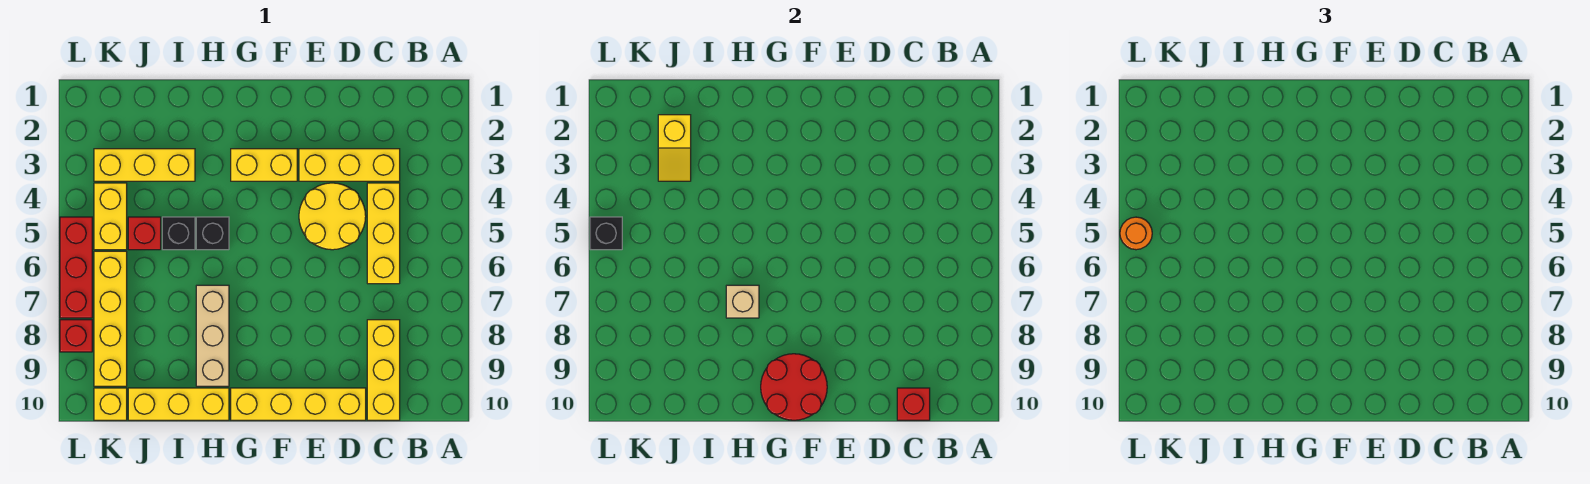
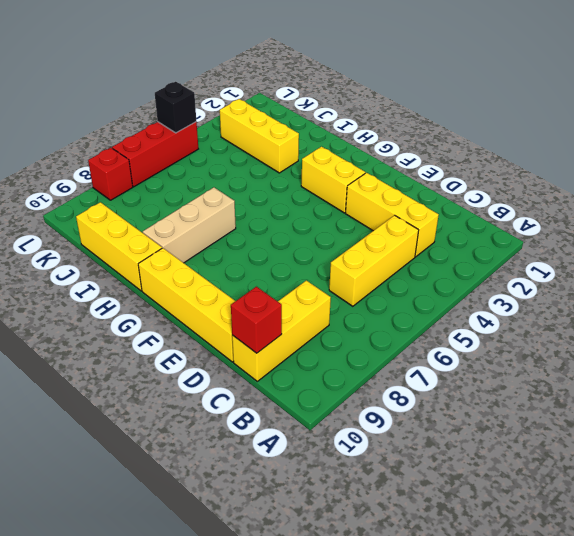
none -> yellow 2x2 round brick [299,183,366,250]
none -> black 1x1 brick [196,217,229,250]
none -> black 1x1 brick [162,217,195,250]

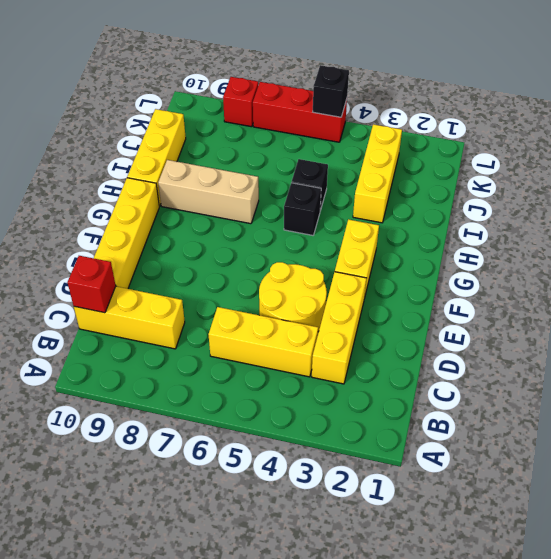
none -> red 1x1 brick [128,217,161,250]
none -> yellow 1x2 brick [94,183,127,250]
none -> yellow 1x4 brick [94,251,127,386]

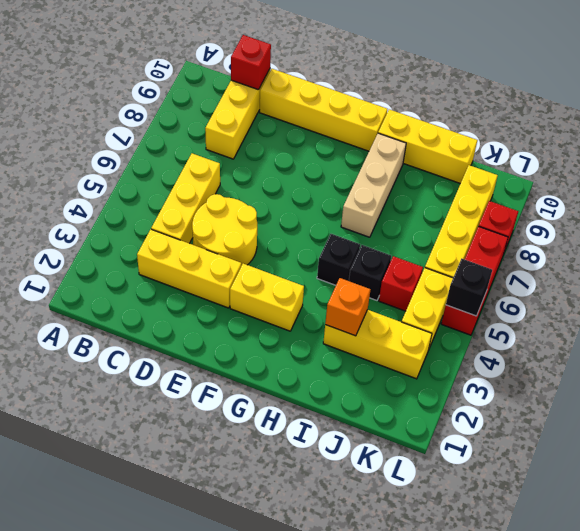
orange 1x1 brick [325,278,371,336] -> none
none -> yellow 1x1 brick [94,388,127,420]
none -> red 2x2 round brick [761,354,827,420]
none -> tan 1x1 brick [726,285,759,318]

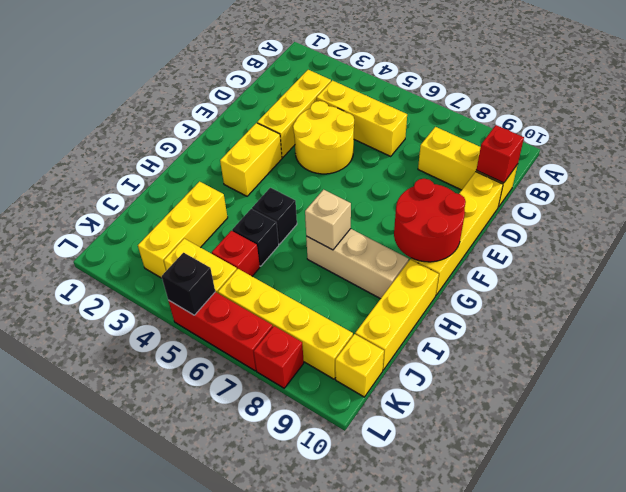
none -> yellow 1x2 slope [658,115,691,181]
none -> orange 1x1 round brick [1120,217,1152,250]

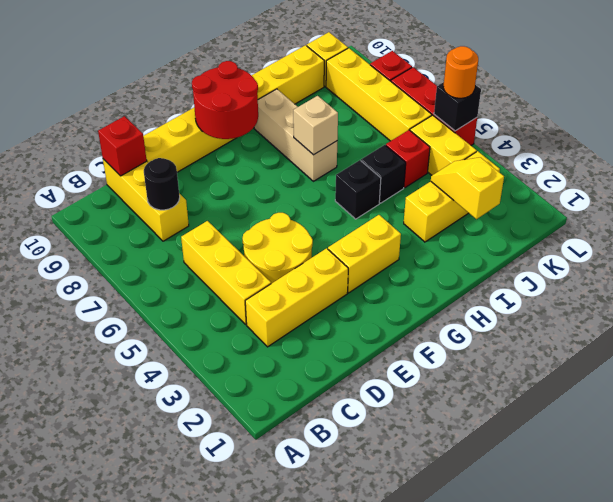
black 1x1 round brick [144,158,180,210] -> none

